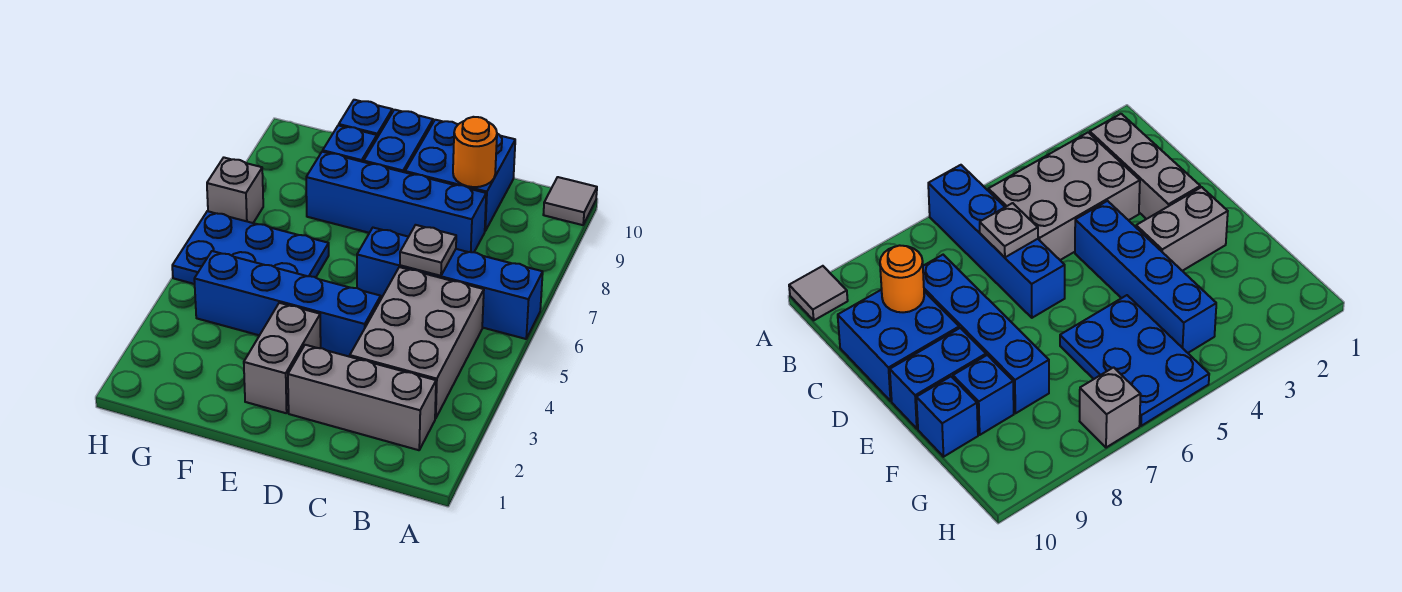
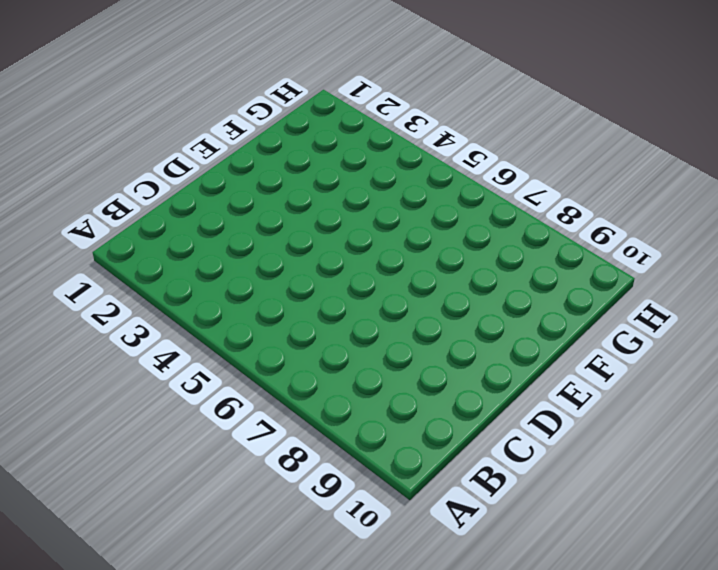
none -> blue 1x4 brick [357,228,543,339]
none -> grey 1x1 tile [543,177,597,225]
none -> grey 1x3 brick [288,345,436,450]

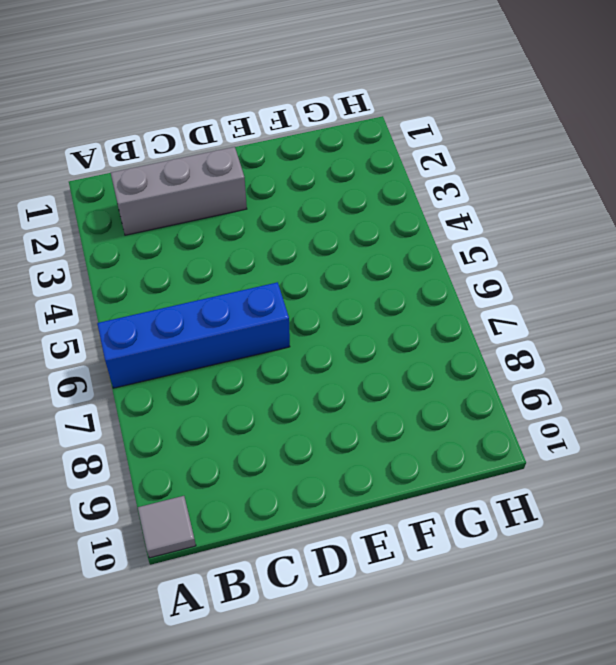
none -> grey 2x3 brick [350,267,484,419]
none -> blue 1x4 brick [306,152,486,252]
none -> blue 2x2 brick [405,120,515,231]

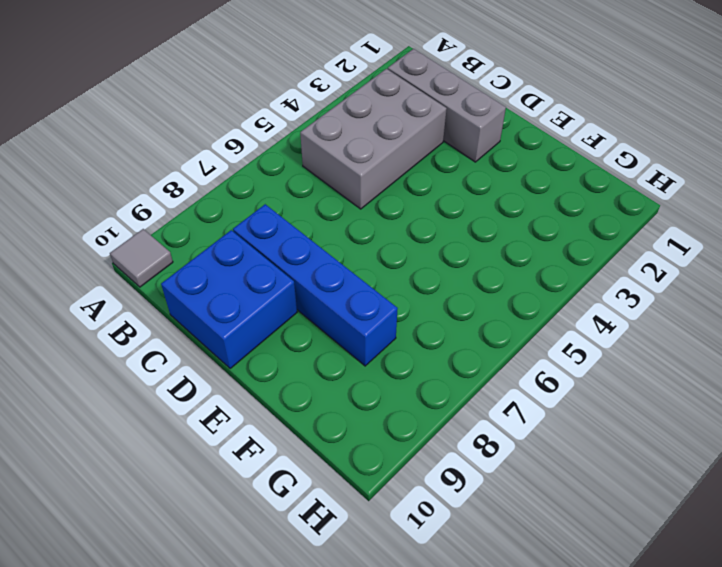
none -> blue 1x4 brick [357,228,543,339]
none -> blue 1x4 brick [194,251,381,357]
none -> grey 1x2 brick [244,303,321,413]

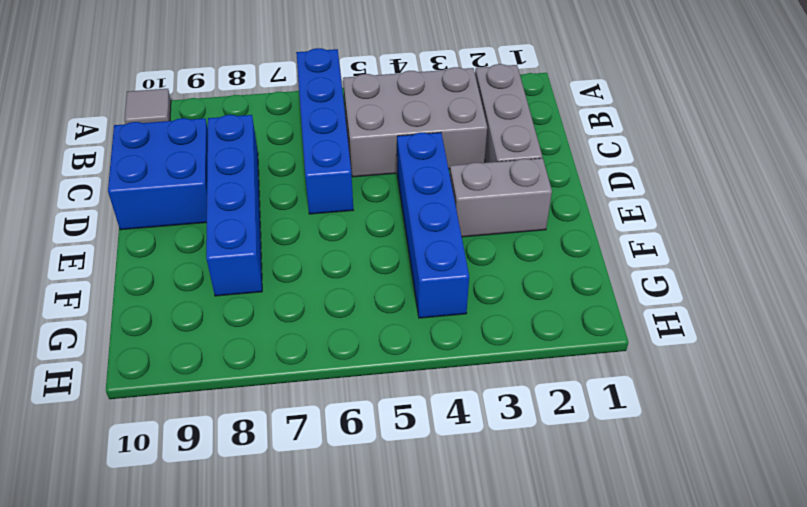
none -> blue 1x2 brick [364,110,433,172]
none -> blue 2x3 plate [172,211,329,284]
none -> blue 1x1 brick [323,125,377,162]

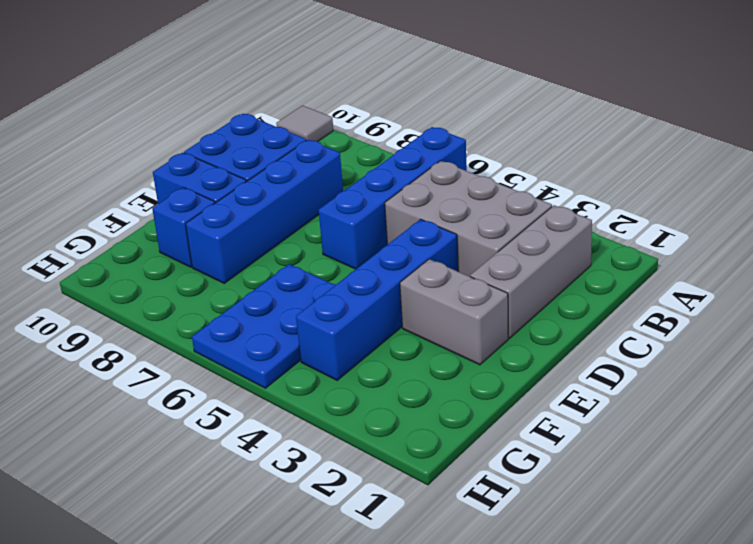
none -> blue 1x1 brick [339,100,392,138]
none -> grey 1x1 brick [207,158,263,223]
none -> grey 1x1 plate [400,225,456,276]

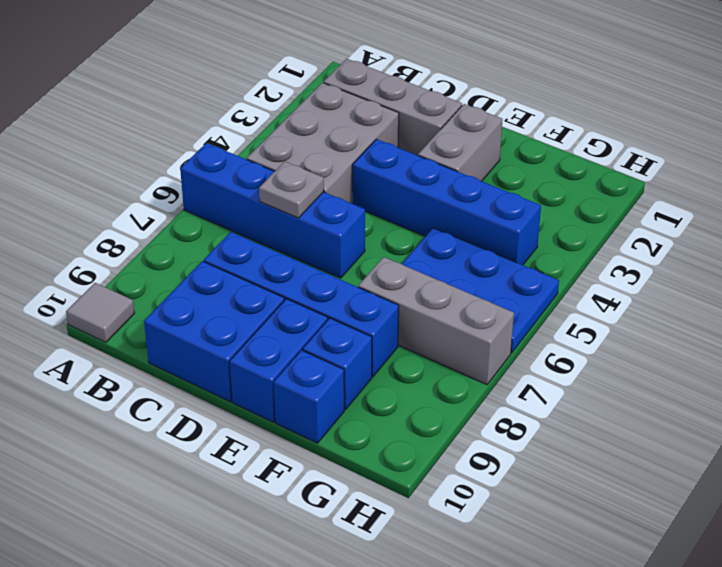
grey 1x3 brick [358,257,514,385] -> grey 1x1 brick [207,158,263,223]
none -> orange 1x1 round brick [453,117,497,187]

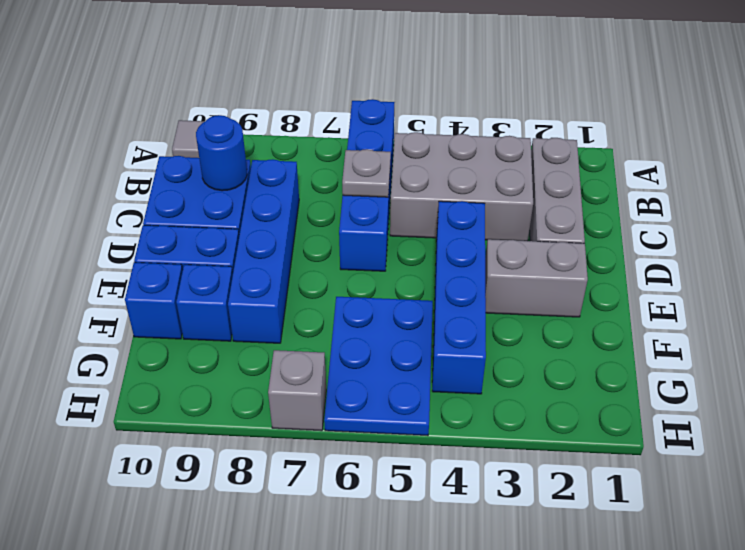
blue 1x1 round brick [196,115,247,191] -> orange 1x1 round brick [453,117,497,187]

